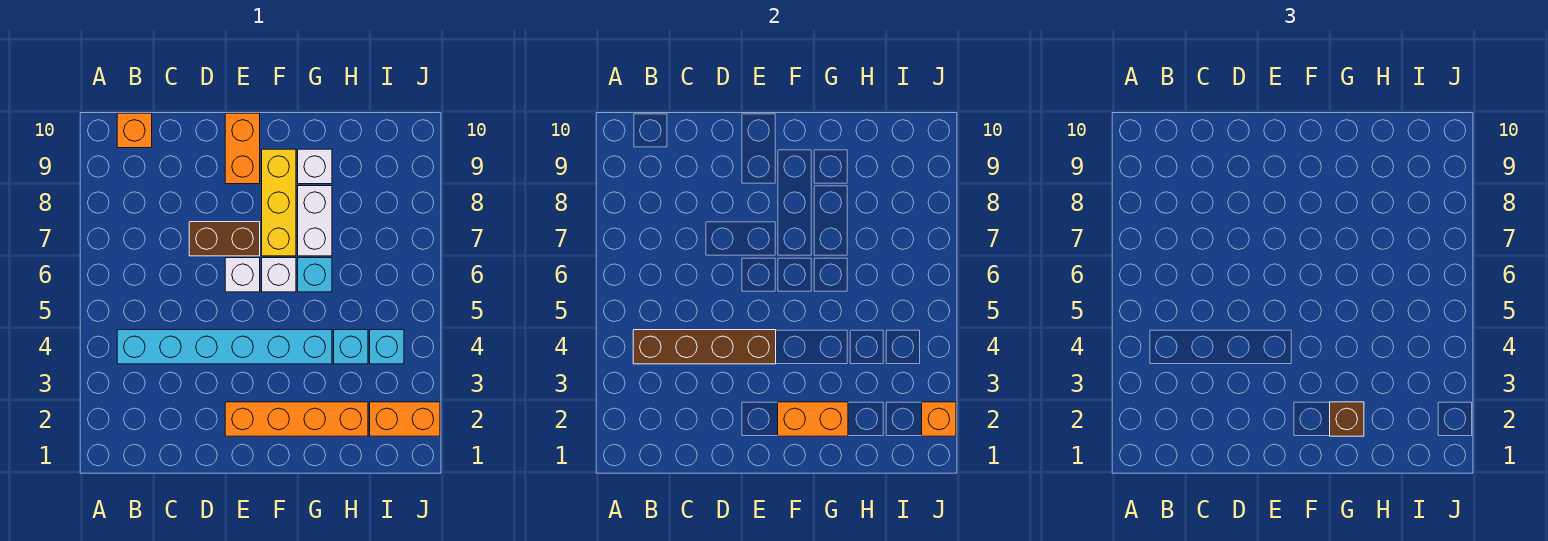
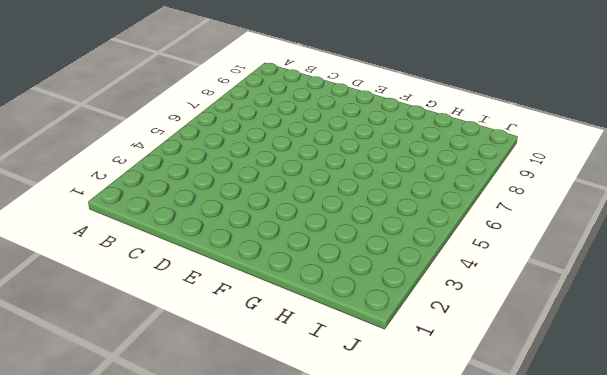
none -> cyan 1x6 brick [117,330,332,364]
none -> orange 1x1 brick [117,113,152,148]
none -> brown 1x2 brick [189,222,260,256]

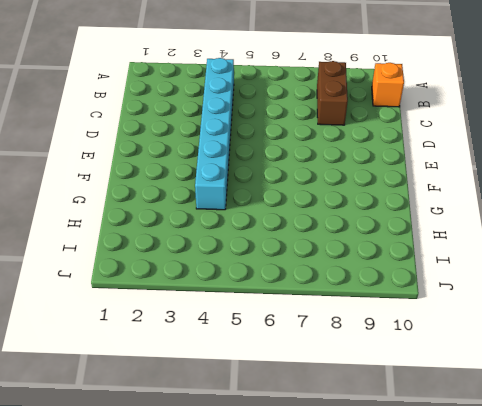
brown 1x2 brick [317,61,348,125] -> brown 1x2 brick moved to [189,222,260,256]
none -> orange 1x4 brick [225,402,368,436]
none -> white 1x1 brick [225,258,260,292]
none -> orange 1x2 brick [225,113,260,184]

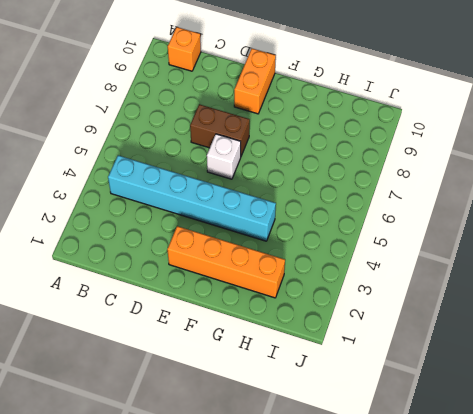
none -> white 1x1 brick [262,258,296,292]
none -> yellow 1x3 brick [262,149,296,256]
none -> cyan 1x1 brick [298,258,332,292]

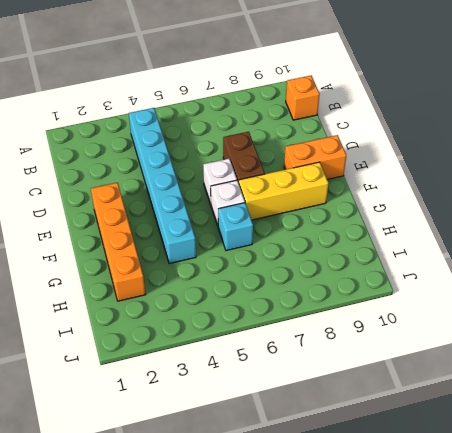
none -> white 1x2 brick [298,186,332,256]
none -> white 1x1 brick [298,149,332,184]
none -> cyan 1x1 brick [334,330,368,364]

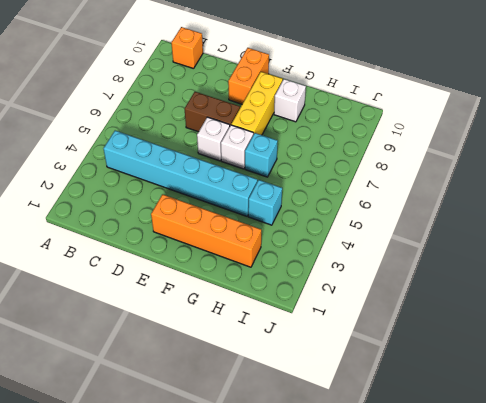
none -> white 1x2 brick [298,186,332,256]
none -> orange 1x2 brick [370,402,440,436]
none -> cyan 1x1 brick [370,330,404,364]

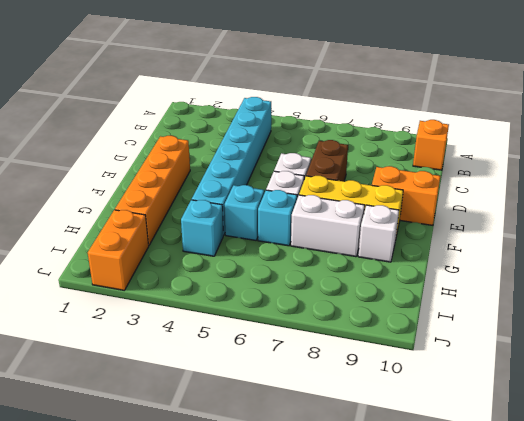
cyan 1x1 brick [225,185,264,240] -> cyan 1x1 brick moved to [370,330,404,364]
none -> brown 1x4 brick [633,330,776,364]
none -> orange 1x2 brick [778,402,848,436]
none -> orange 1x1 brick [922,402,956,436]

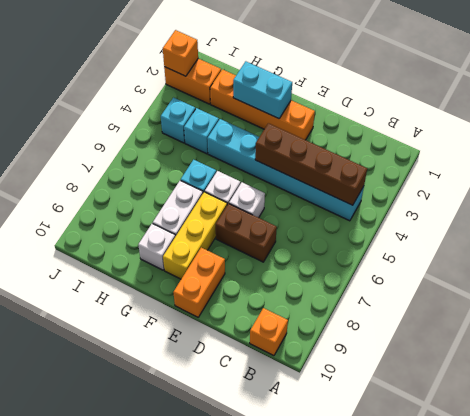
cyan 1x2 brick [233,61,292,119] -> orange 1x2 brick [778,402,848,436]
none -> brown 1x1 brick [1330,402,1364,436]

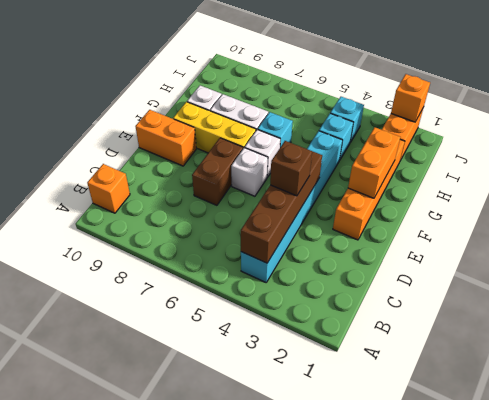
brown 1x1 brick [270,141,312,196] -> brown 1x1 brick moved to [1330,402,1364,436]

